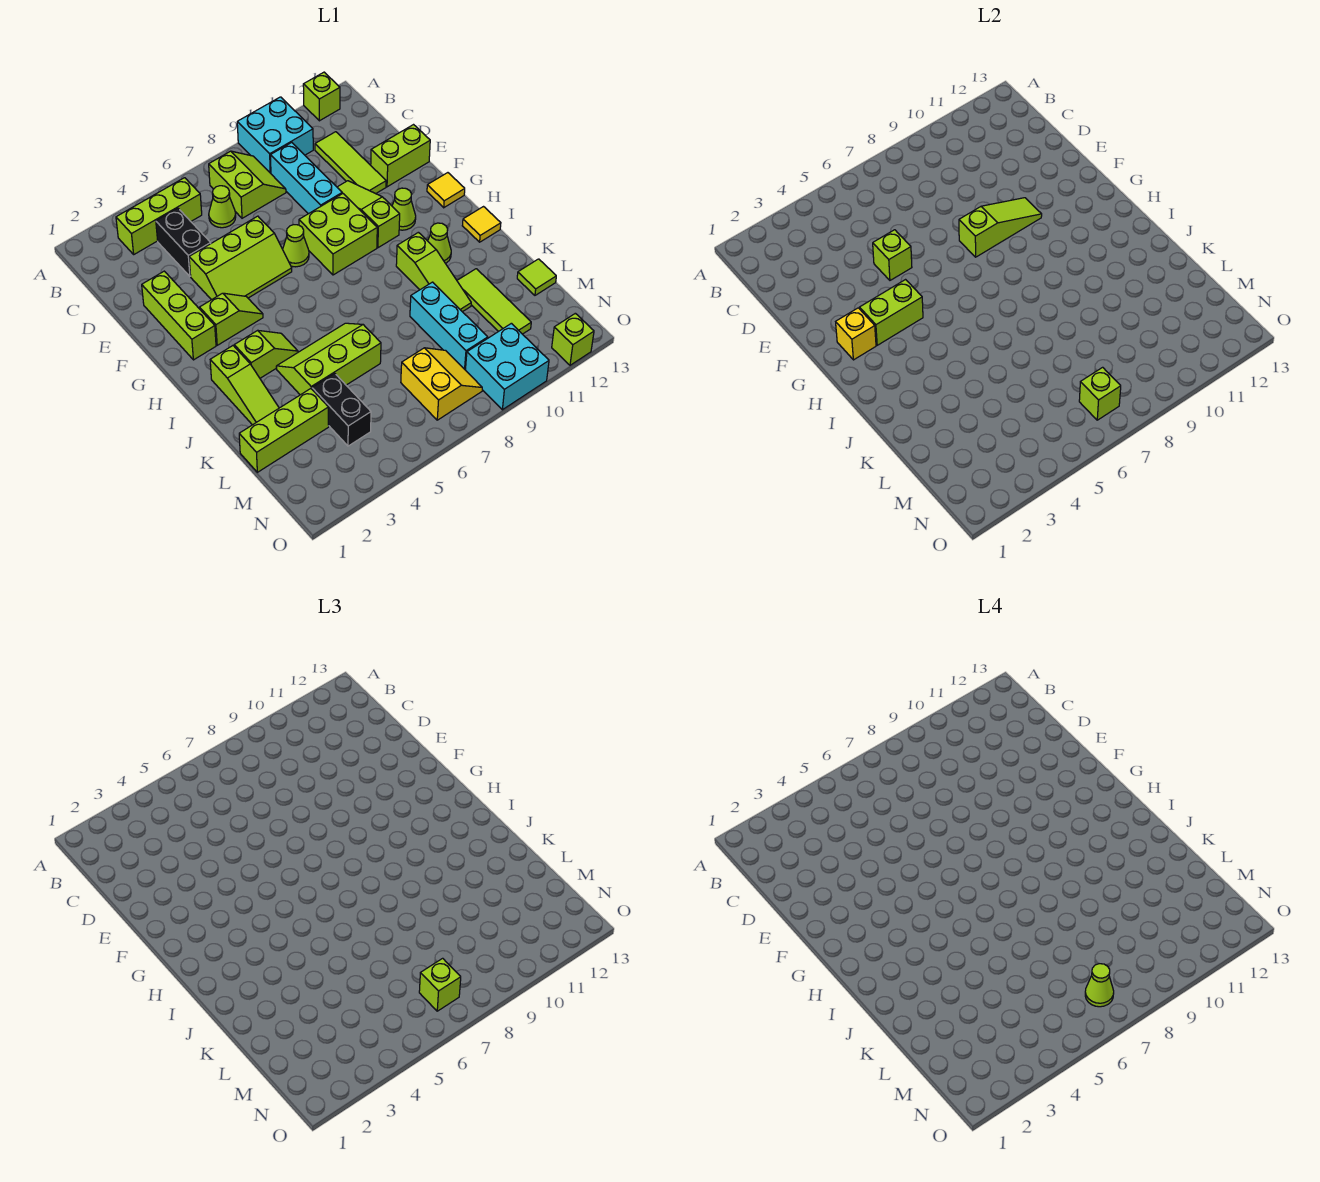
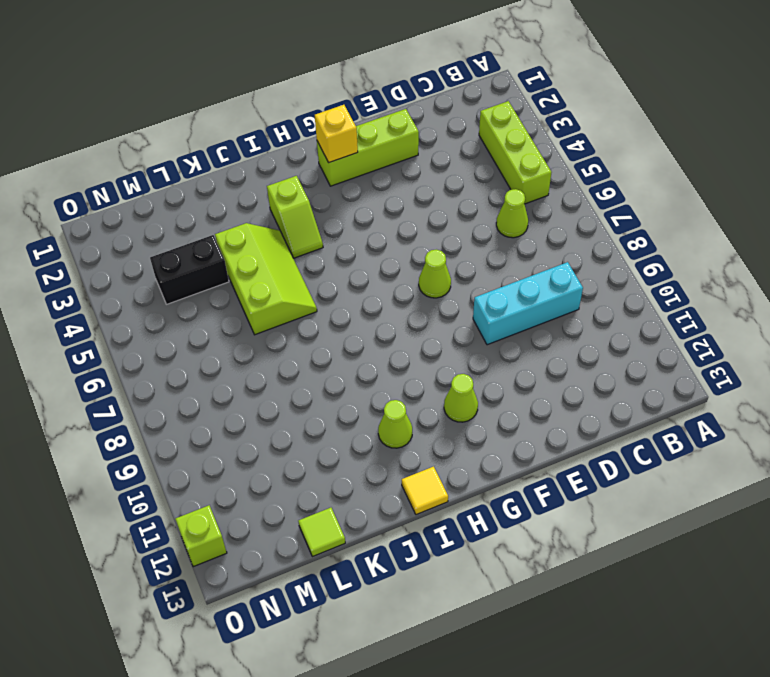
none -> cyan 2x2 brick [237,97,313,173]
none -> lime 1x1 brick [303,72,340,121]
none -> lime 2x2 slope [209,151,286,218]
none -> black 1x2 brick [156,208,211,276]

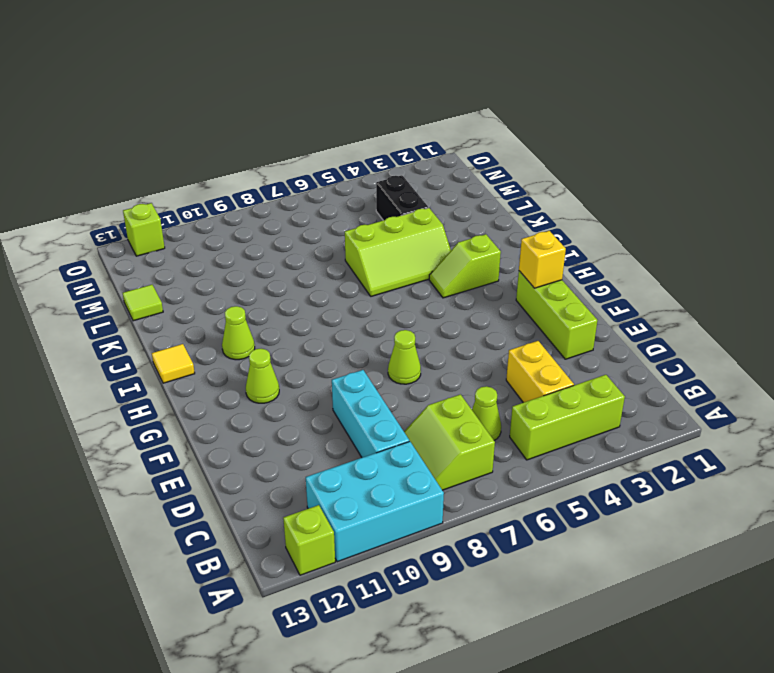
cyan 2x3 brick [306,441,444,562] -> cyan 2x2 brick [237,97,313,173]
yellow 1x2 brick [506,341,574,403] -> black 1x2 brick [156,208,211,276]
none -> lime 1x3 tile [315,132,386,194]
none -> lime 2x3 slope [189,216,292,300]
none -> lime 1x3 slope [337,181,400,248]
none -> lime 1x2 brick [371,125,430,187]

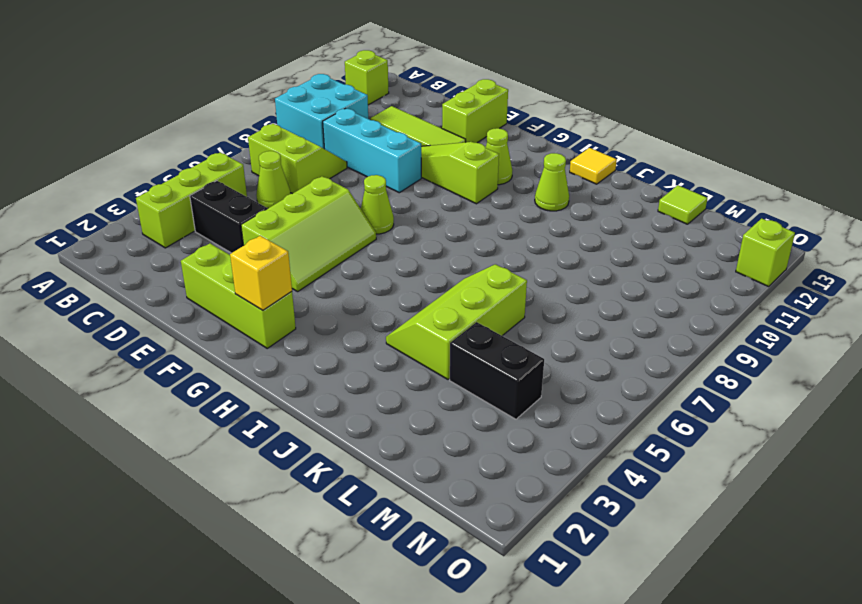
none -> lime 2x2 brick [299,193,377,275]
none -> lime 1x2 slope [200,293,263,345]
none -> yellow 1x1 tile [427,173,465,208]
none -> lime 1x3 slope [210,346,279,425]

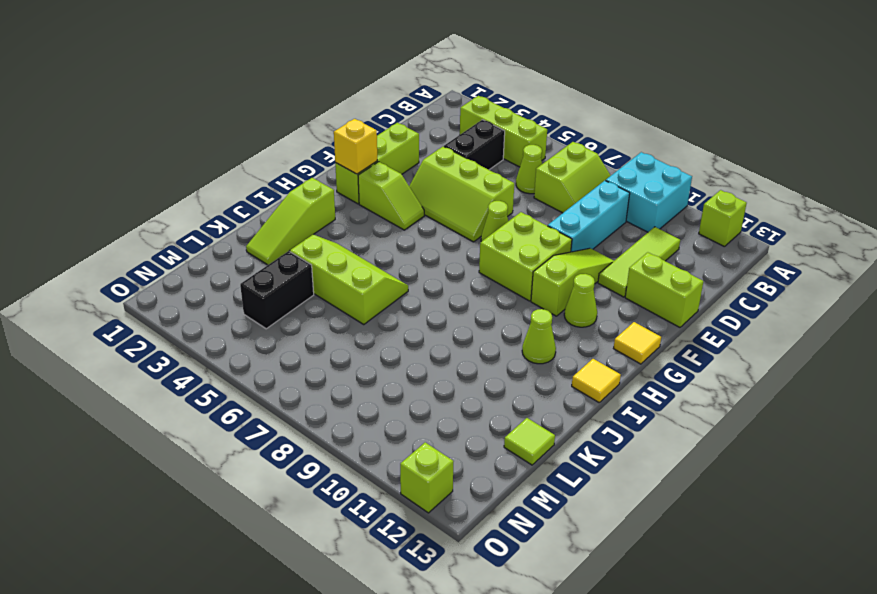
none -> lime 1x2 slope [234,330,298,378]
none -> lime 1x3 slope [396,232,471,312]
none -> cyan 1x3 brick [410,282,488,370]
none -> lime 1x3 tile [457,269,531,334]

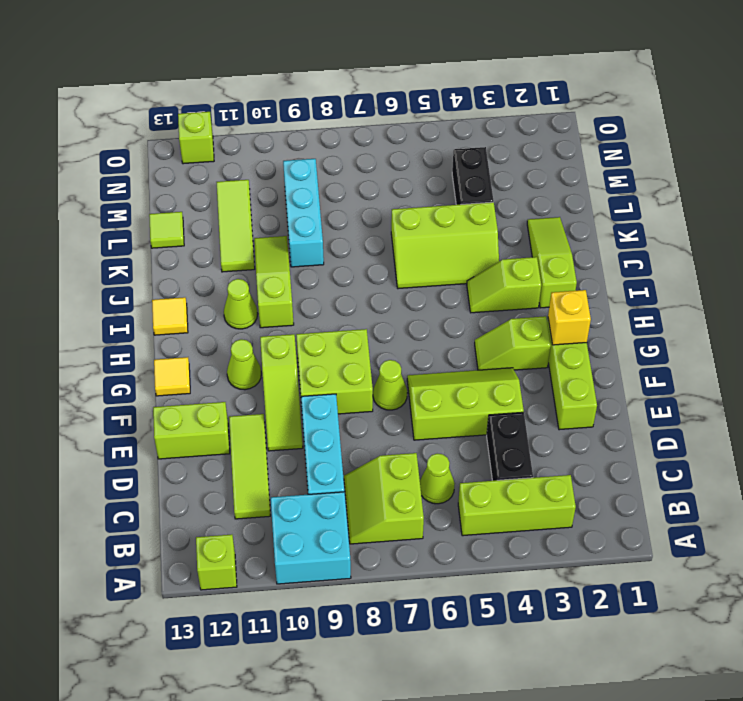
none -> lime 1x3 brick [239,389,329,472]
none -> yellow 2x2 slope [401,348,482,420]
none -> cyan 2x2 brick [466,323,549,410]
none -> lime 1x1 brick [873,230,912,280]

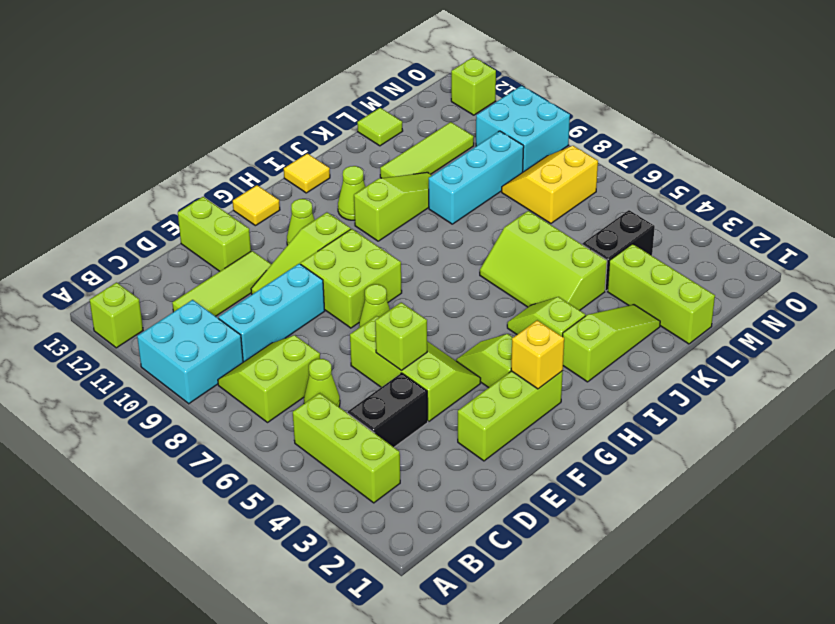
none -> lime 1x3 slope [959,198,1042,257]
none -> lime 1x2 brick [860,280,923,345]
none -> lime 1x1 brick [1079,367,1121,420]
none -> lime 1x1 brick [419,958,461,1011]

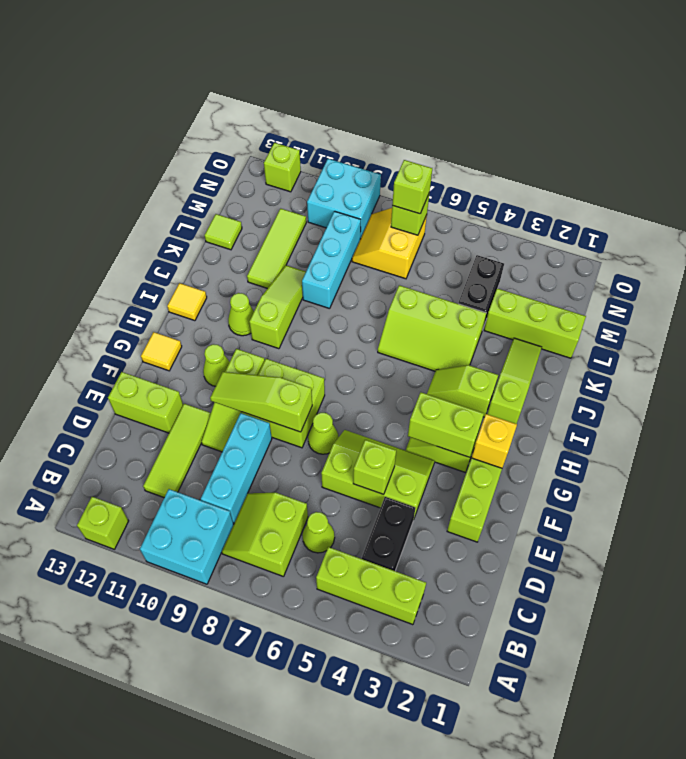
none -> lime 1x1 cone [1085,964,1114,1007]

